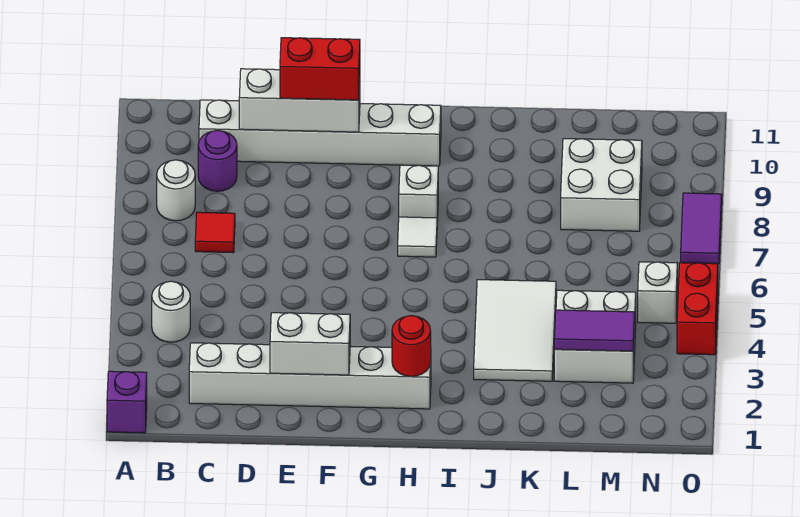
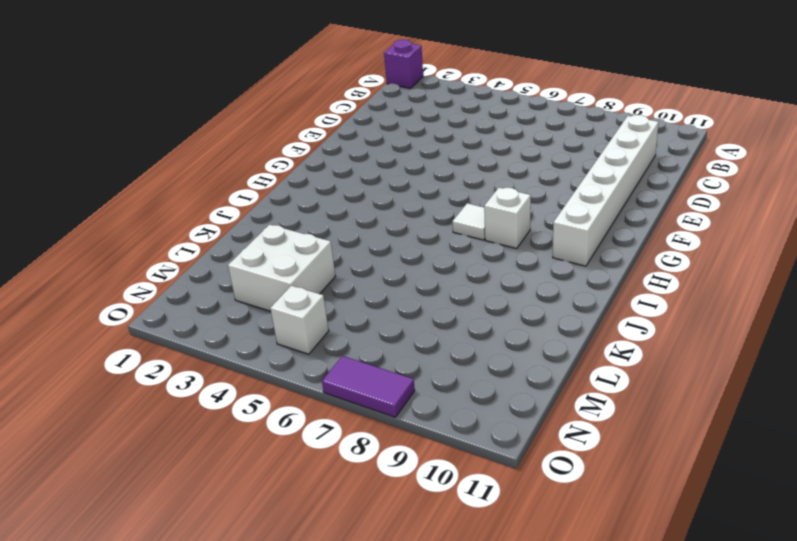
none -> white 1x1 round brick [152,281,190,342]
none -> white 1x1 round brick [157,160,195,221]
none -> white 1x6 brick [189,343,431,409]

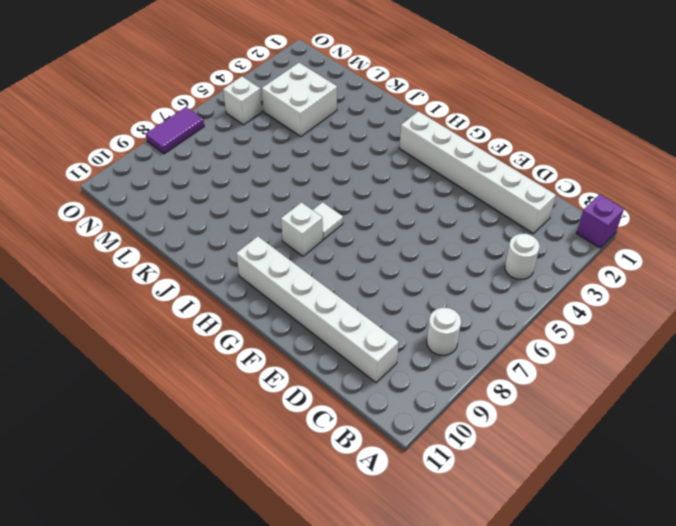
none -> red 1x1 tile [195,212,235,253]
none -> purple 1x1 round brick [198,130,237,191]
none -> white 2x3 tile [474,280,556,381]

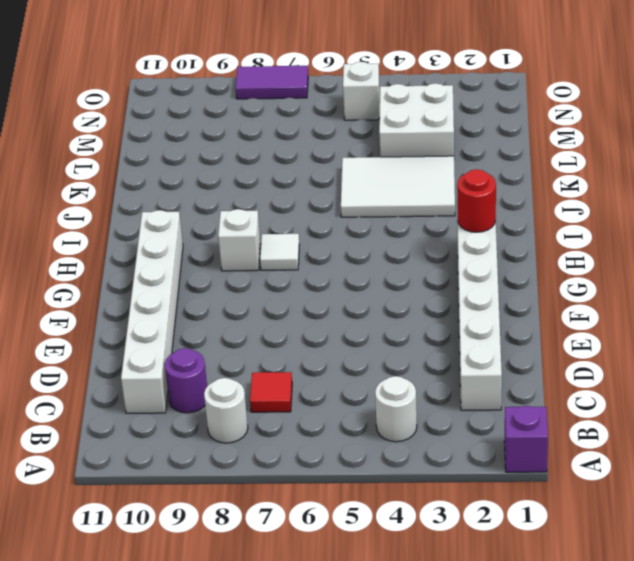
none -> white 2x2 brick [561,139,642,231]
none -> red 1x2 brick [677,263,718,355]
none -> white 1x3 brick [239,69,360,132]

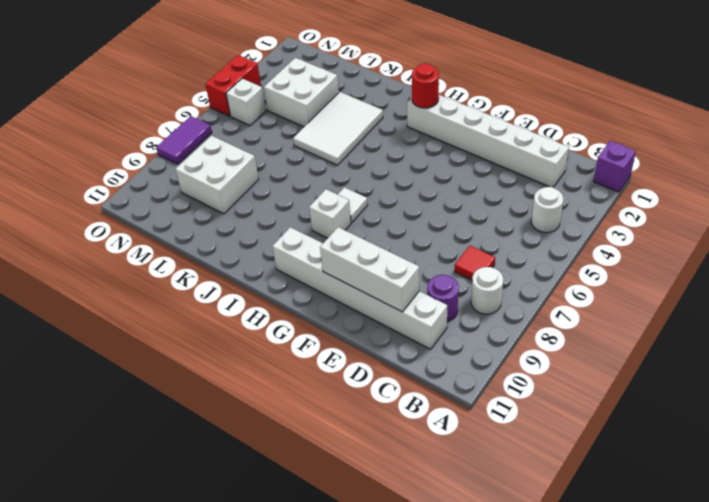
none -> white 1x2 brick [270,313,350,375]
none -> purple 1x2 tile [554,310,635,351]
none -> red 1x2 brick [280,38,360,100]

